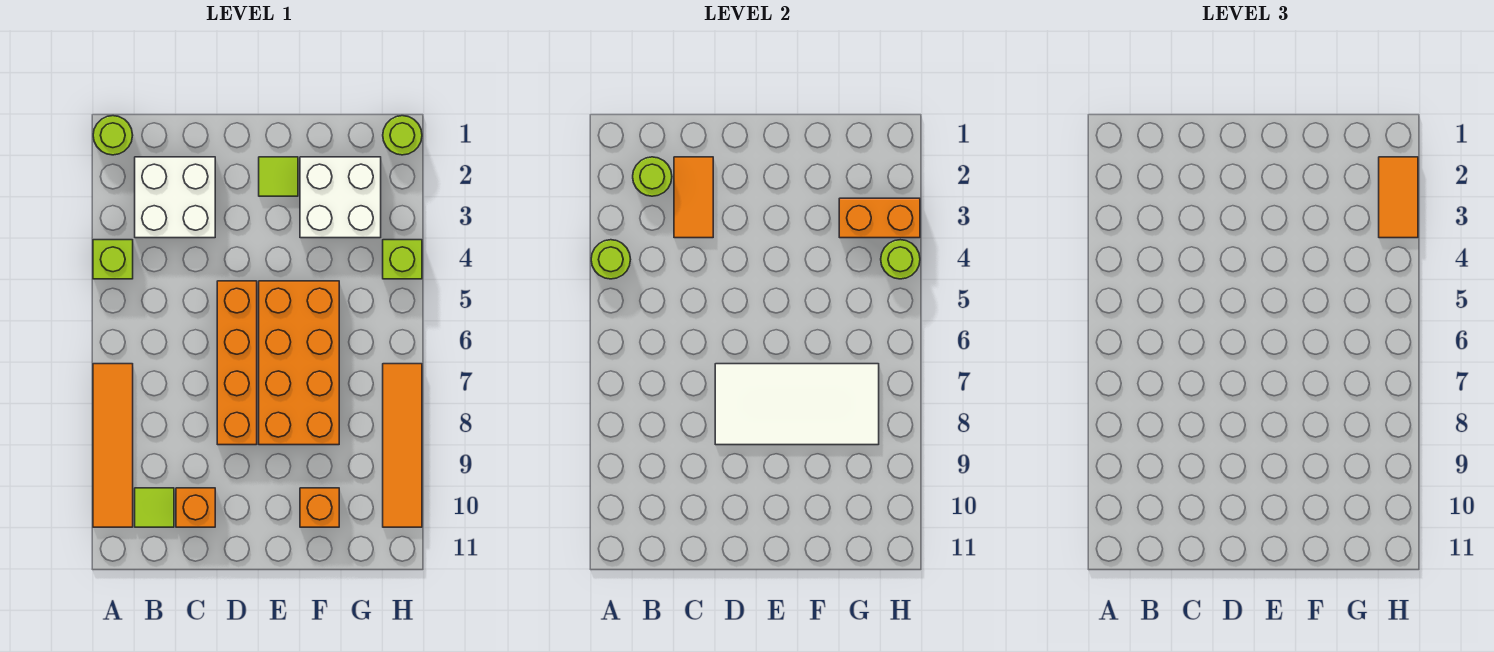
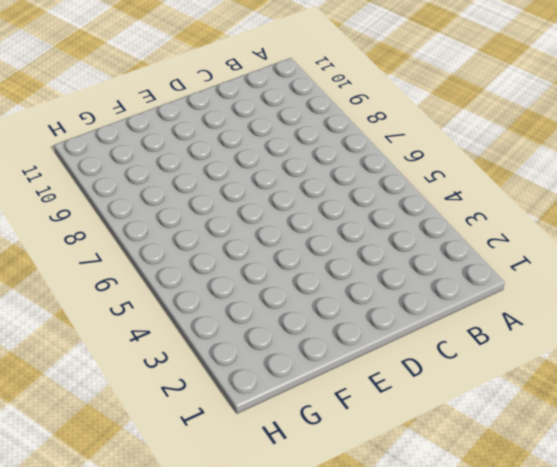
none -> lime 1x1 round brick [93,116,133,155]
none -> lime 1x1 brick [93,240,133,279]
none -> orange 1x4 tile [93,364,133,527]

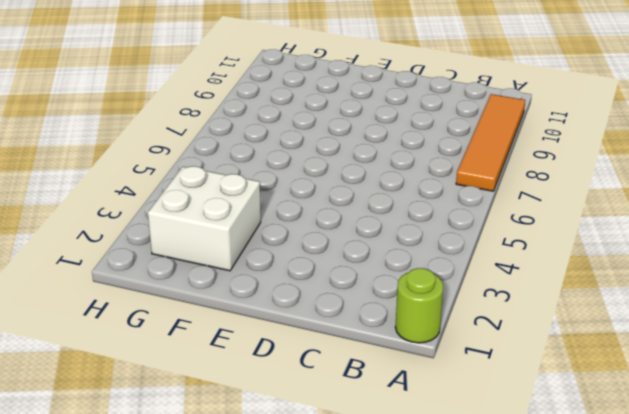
none -> lime 1x1 brick [93,240,133,279]
none -> white 2x2 brick [135,157,215,238]
none -> lime 1x1 tile [135,488,174,527]

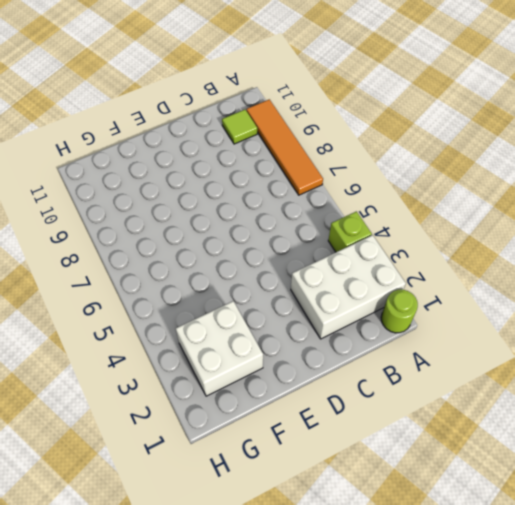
white 2x3 brick [291,235,406,339] -> white 2x2 brick [135,157,215,238]
none -> orange 1x1 brick [176,488,215,527]
none -> orange 1x4 brick [217,281,257,445]
none -> lime 1x1 tile [259,157,298,196]

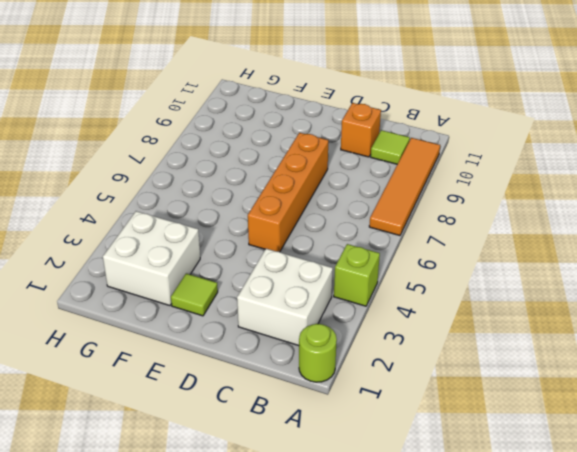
none -> orange 2x4 brick [259,281,339,445]
none -> orange 1x1 brick [300,488,339,527]
none -> lime 1x1 round brick [383,116,422,155]

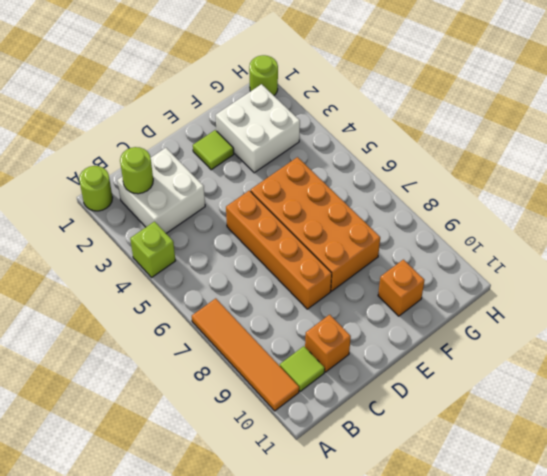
none -> lime 1x1 brick [383,240,422,279]
none -> orange 1x4 tile [383,364,422,527]
none -> lime 1x1 round brick [591,240,630,279]

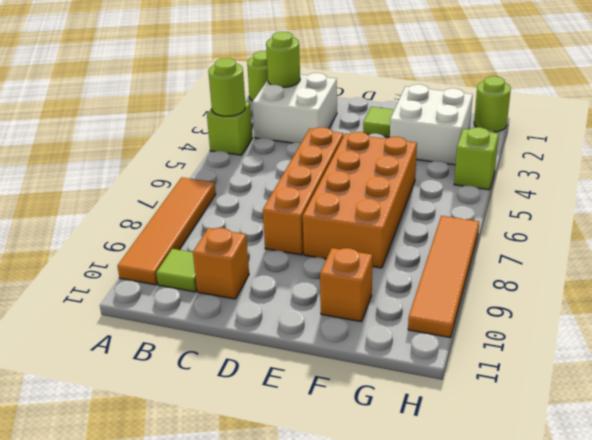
none -> orange 1x2 tile [674,157,713,238]
none -> white 2x4 tile [715,364,879,445]
none -> orange 1x2 brick [839,198,920,238]

